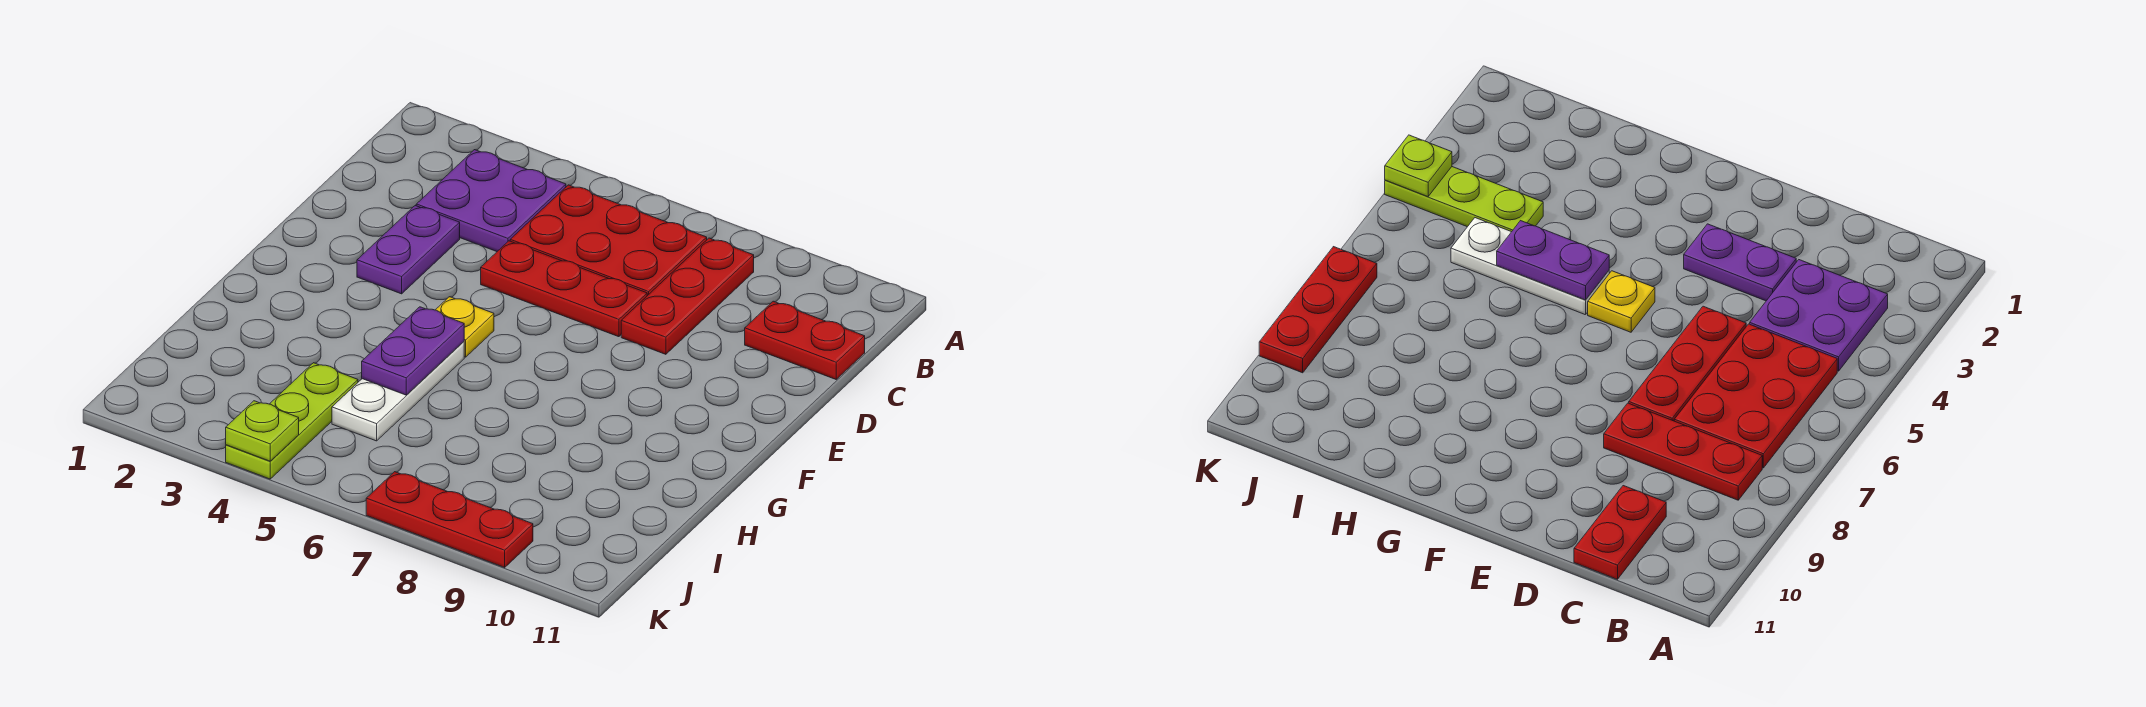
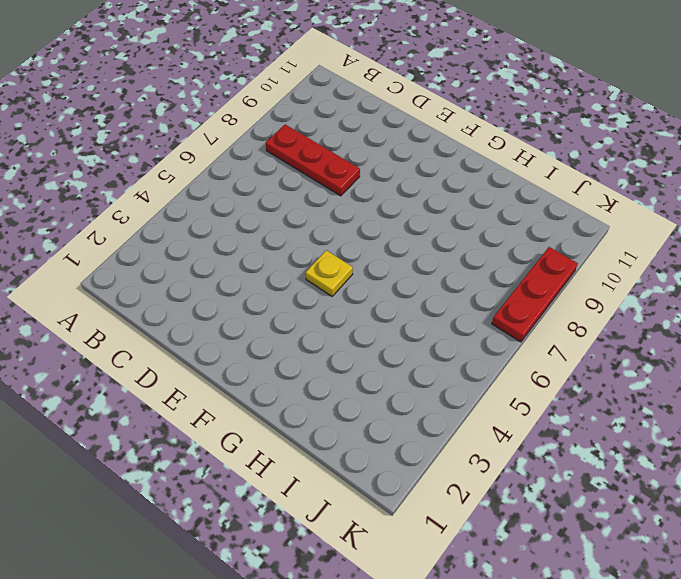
none -> purple 2x2 plate [416,150,566,252]
none -> red 2x3 plate [510,185,707,296]
none -> red 1x2 plate [745,301,865,379]

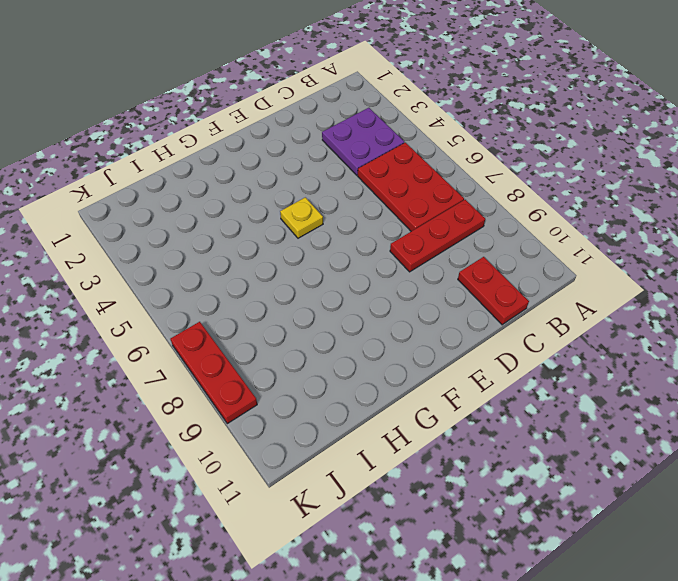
none -> purple 1x2 plate [357,206,460,294]
none -> red 1x3 plate [481,241,647,337]
none -> white 1x3 plate [332,342,464,441]

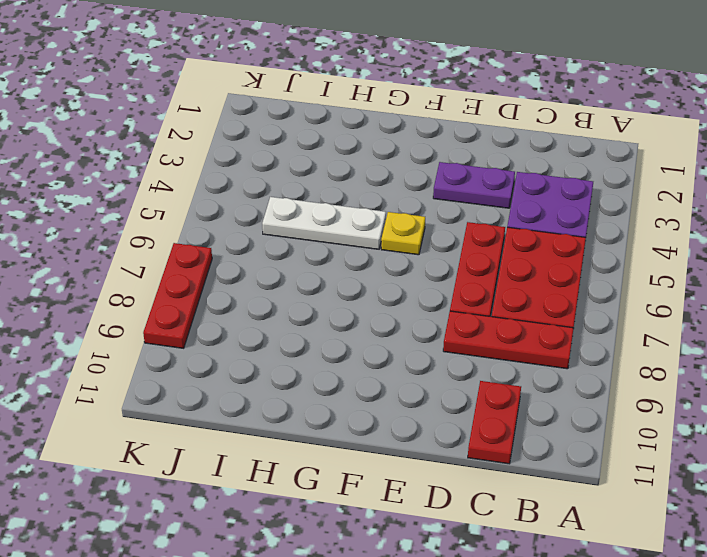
none -> lime 1x3 plate [226,363,358,479]
none -> purple 1x2 plate [362,307,464,395]
none -> lime 1x1 plate [226,401,299,461]

